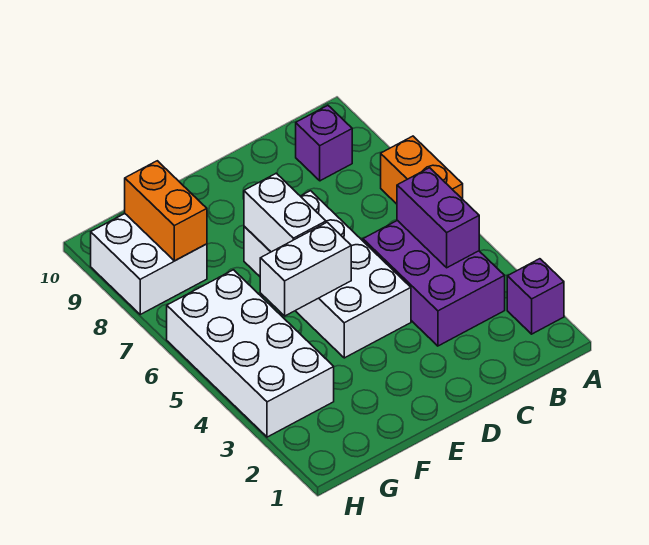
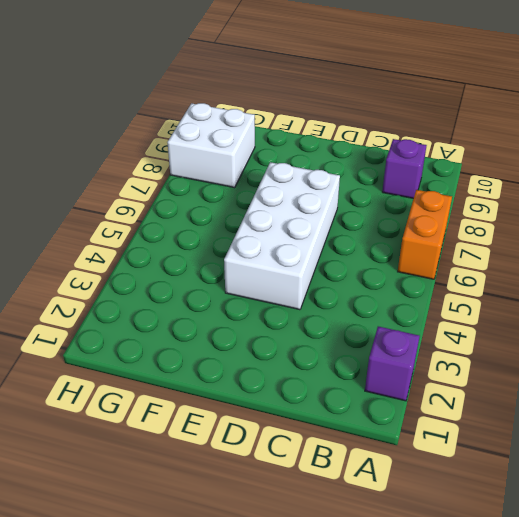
none -> purple 2x3 brick [363,220,505,346]
none -> white 2x4 brick [167,270,334,437]

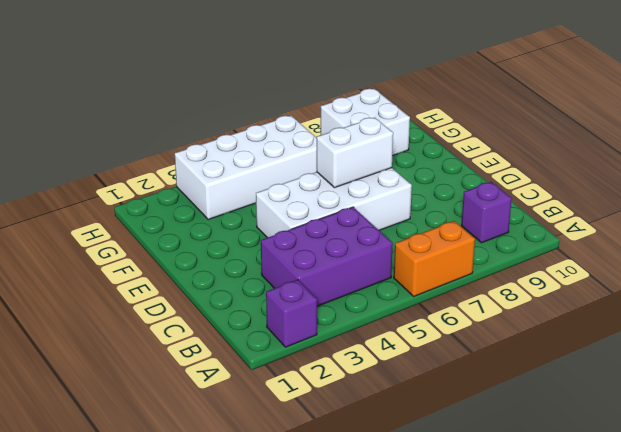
none -> purple 1x2 brick [397,168,479,268]
none -> white 1x2 brick [260,223,351,316]

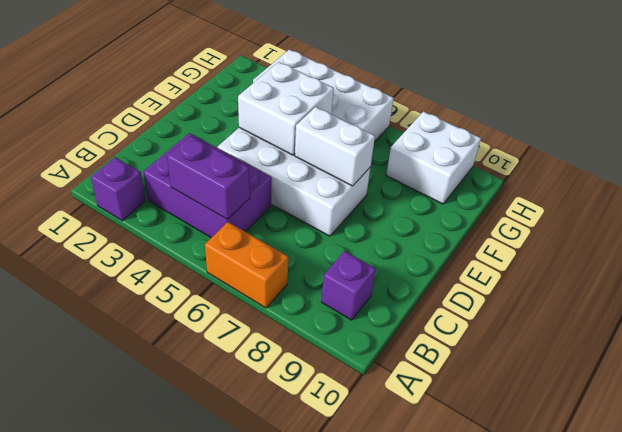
white 2x2 brick [238,62,334,155] -> white 1x2 brick [260,223,351,316]
none -> orange 1x2 brick [125,161,207,261]

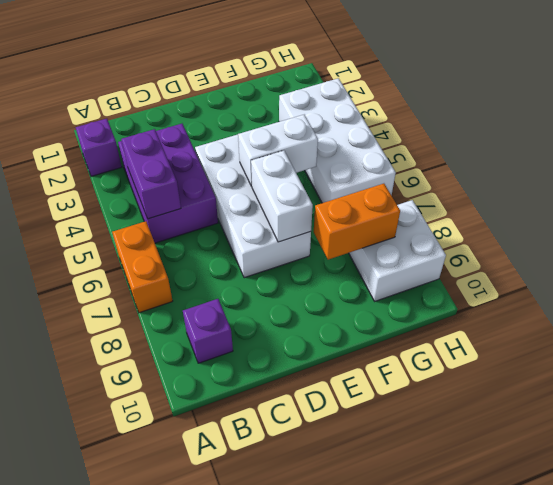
orange 1x2 brick [314,184,400,260] -> orange 1x2 brick turned to [125,161,207,261]

